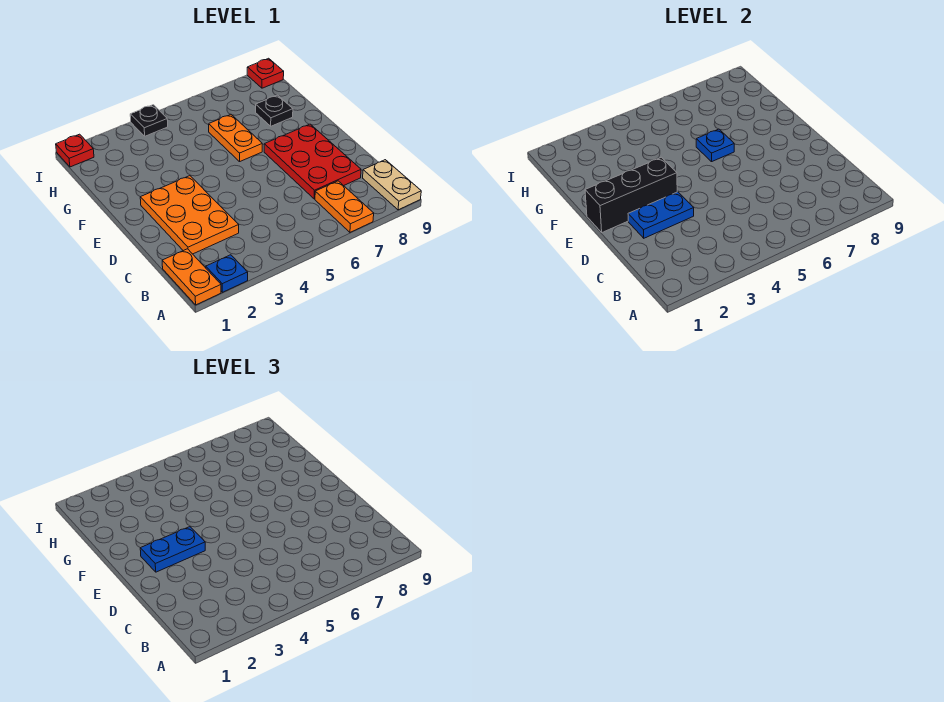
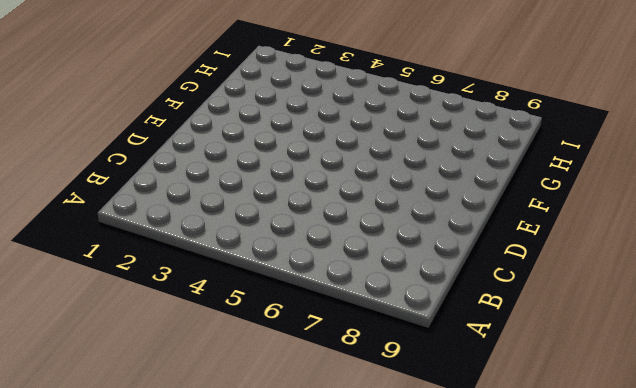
none -> orange 1x2 plate [162,249,221,305]
none -> blue 1x1 plate [206,255,248,292]
none -> orange 1x2 plate [315,181,374,232]

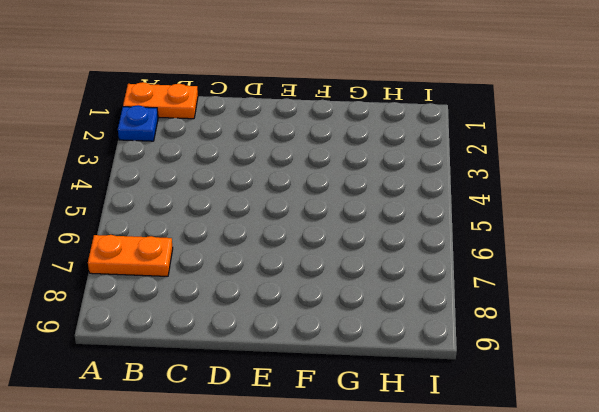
none -> tan 1x2 plate [363,160,421,210]
none -> orange 2x3 plate [140,176,239,254]
none -> red 2x3 plate [264,124,361,199]

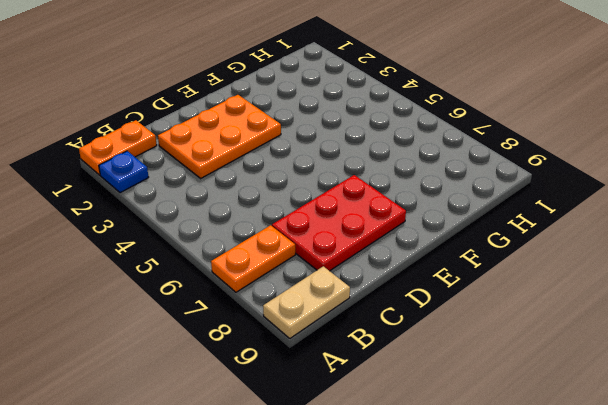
none -> orange 1x2 plate [209,114,262,162]
none -> black 1x1 plate [256,95,293,126]
none -> red 1x1 plate [56,134,94,167]

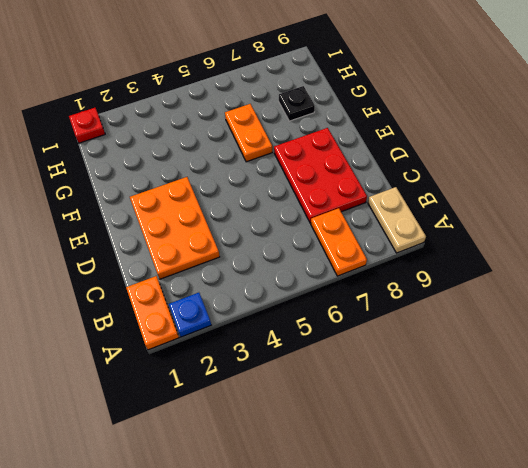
none -> black 1x1 plate [130,105,168,136]
none -> red 1x1 plate [247,58,284,88]
none -> blue 1x2 plate [628,192,694,238]

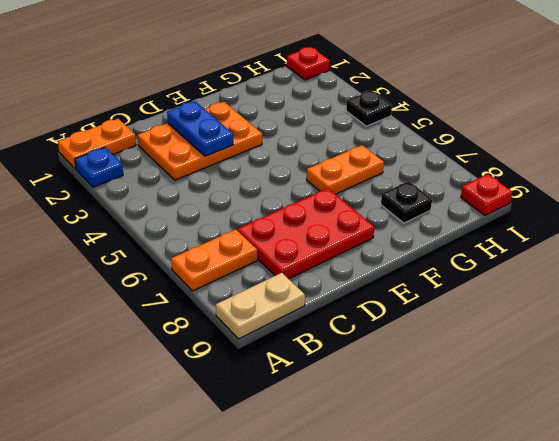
none -> black 1x3 brick [585,157,677,232]
none -> blue 1x1 plate [696,129,734,162]
none -> blue 1x2 plate [140,527,205,572]

